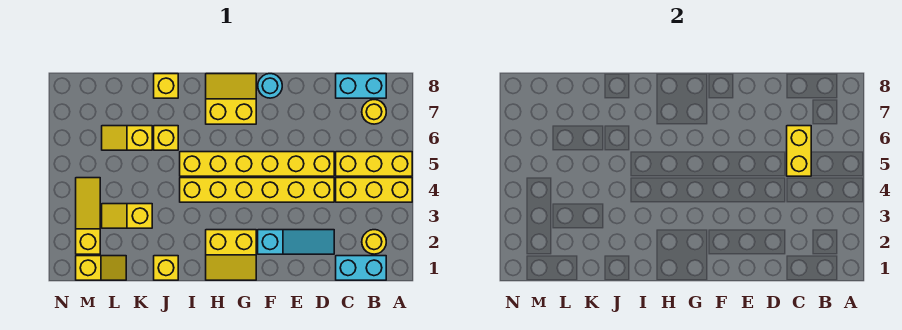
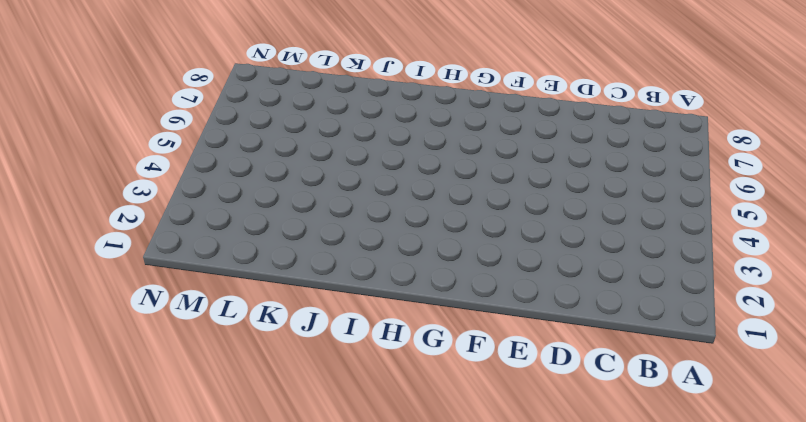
none -> yellow 1x3 brick [336,178,412,202]
none -> yellow 1x3 brick [336,152,412,176]
none -> cyan 1x2 brick [336,256,386,280]

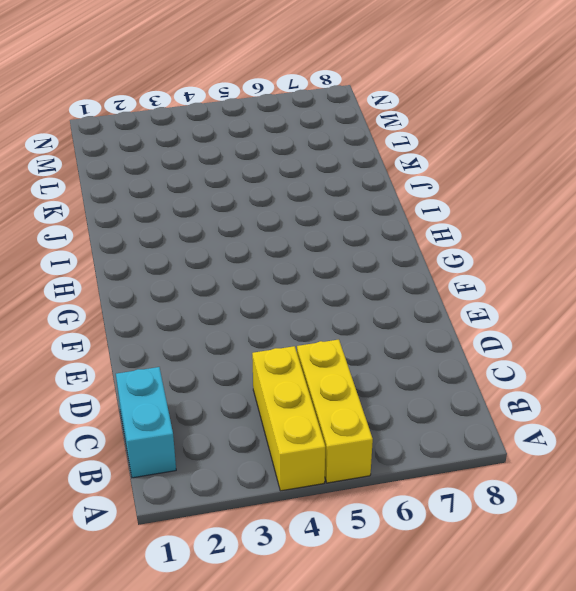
none -> yellow 1x1 round brick [362,230,386,254]
none -> yellow 1x1 round brick [362,100,386,124]
none -> cyan 1x2 brick [336,74,386,98]

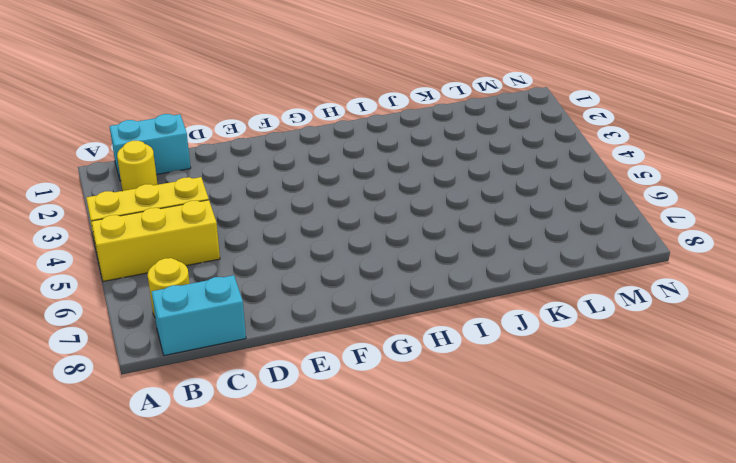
none -> cyan 1x3 slope [258,230,334,254]
none -> yellow 1x6 brick [180,178,334,202]
none -> yellow 1x6 brick [180,152,334,176]

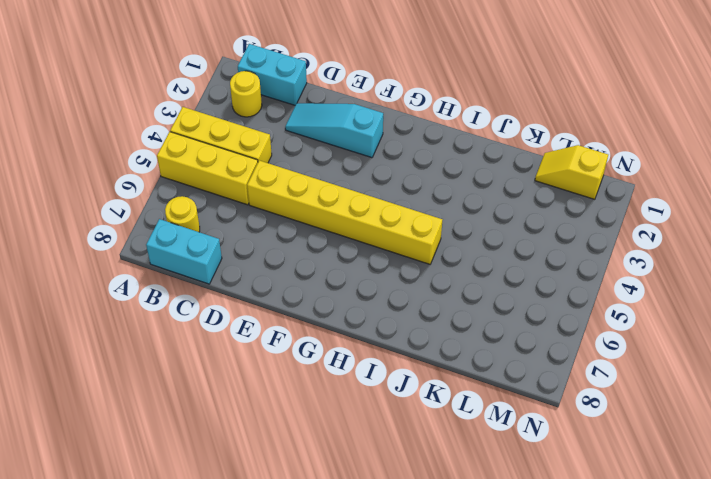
none -> yellow 1x6 brick [180,178,334,202]
none -> cyan 1x1 round brick [258,74,282,98]
none -> yellow 2x2 slope [206,230,256,280]

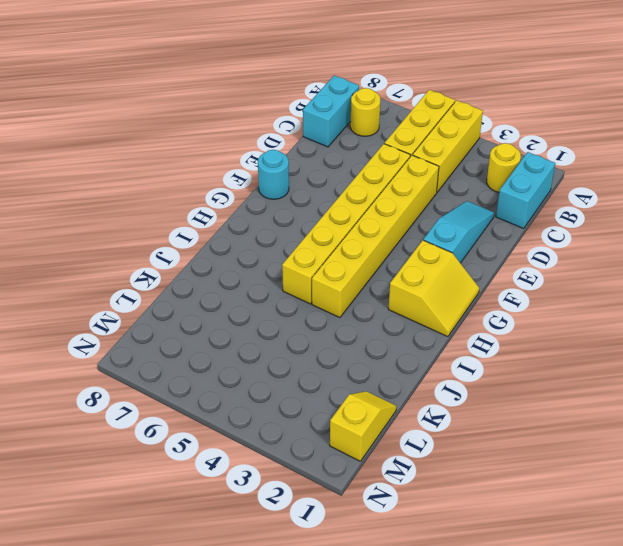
none -> yellow 2x2 slope [206,74,256,124]
none -> yellow 1x1 brick [154,256,178,280]
none -> yellow 1x1 brick [154,126,178,150]

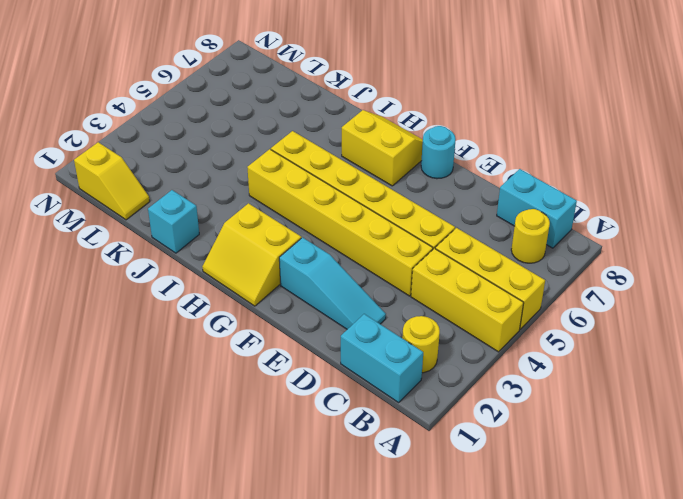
cyan 1x1 brick [148,190,199,253] -> yellow 1x1 brick [154,256,178,280]
none -> yellow 1x1 brick [154,126,178,150]
none -> yellow 1x1 brick [154,74,178,98]
none -> yellow 1x2 slope [102,204,152,228]

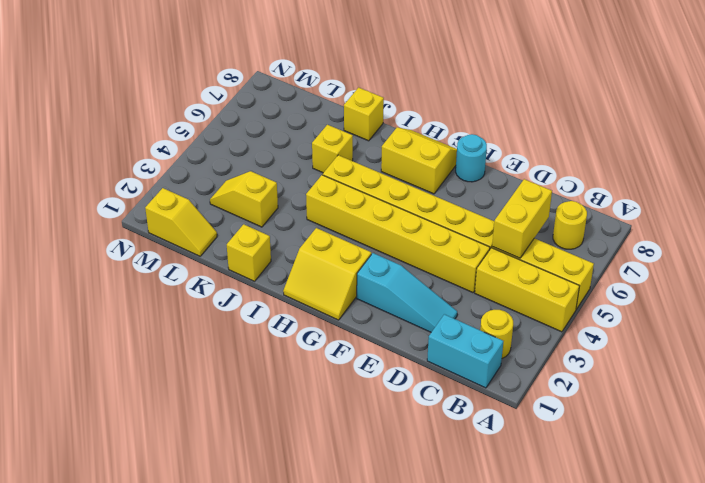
none -> cyan 1x2 brick [336,74,386,98]
none -> yellow 1x2 slope [102,126,152,150]
none -> yellow 1x3 slope [76,178,100,254]

